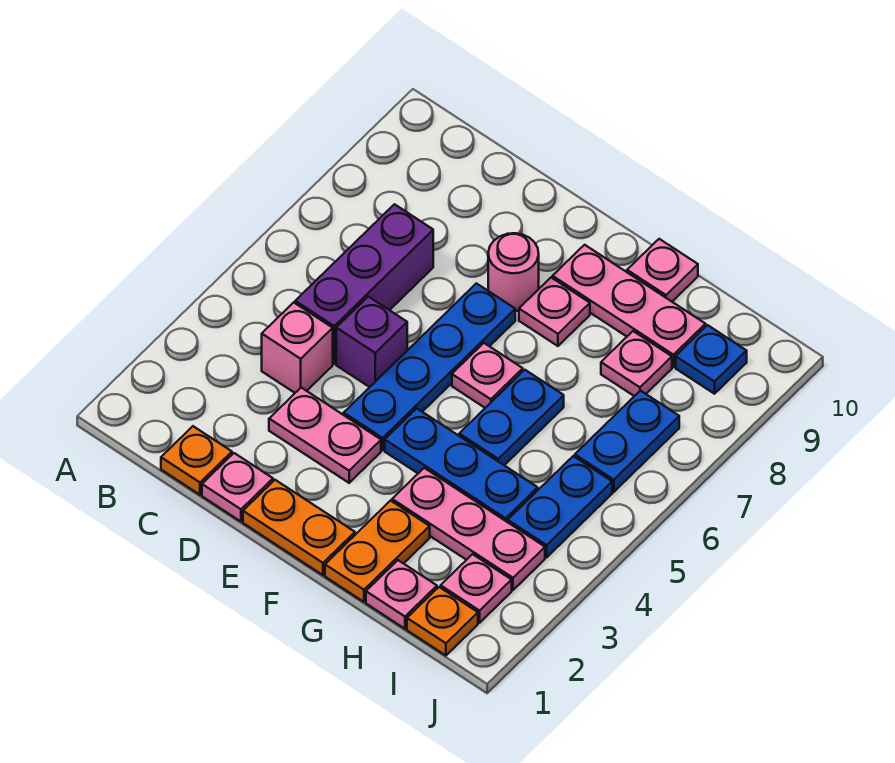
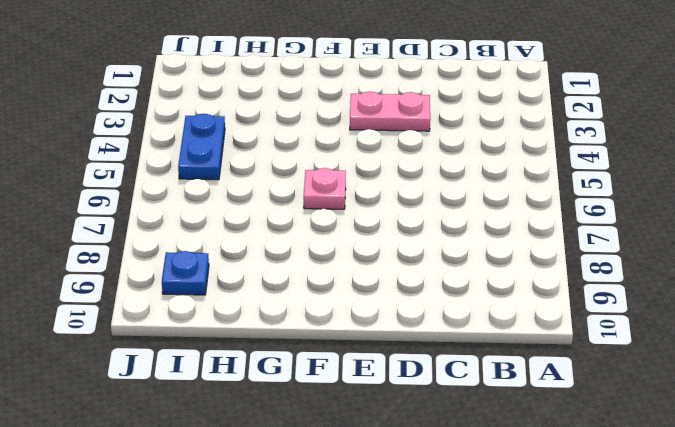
none -> orange 1x1 plate [161,426,232,495]
none -> pink 1x1 brick [262,302,333,393]
none -> purple 1x3 brick [295,204,433,364]

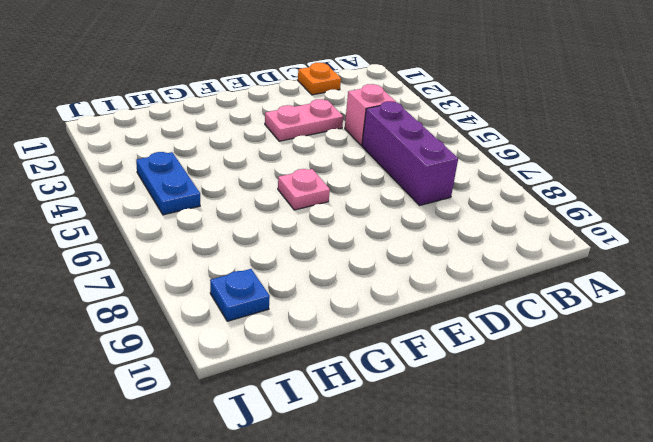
none -> pink 1x1 plate [202,453,273,521]
none -> purple 1x1 brick [336,297,407,387]
none -> orange 1x2 plate [243,480,355,575]

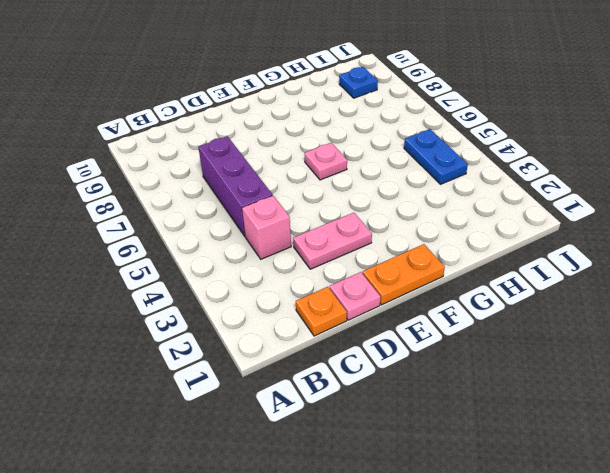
none -> purple 1x1 brick [336,297,407,387]
none -> blue 1x4 plate [344,283,515,450]
none -> pink 1x1 round brick [488,233,539,311]

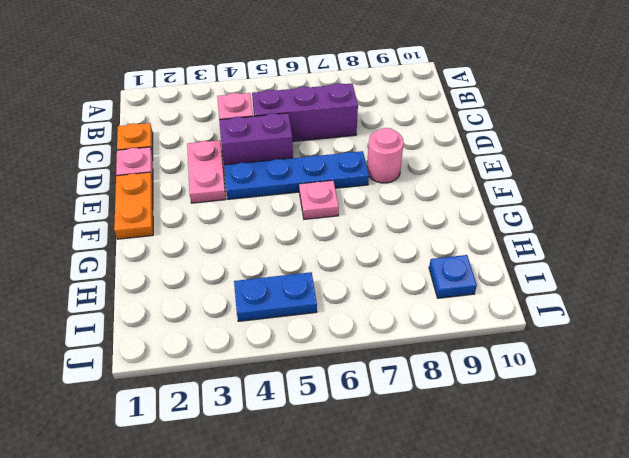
purple 1x2 brick [219,113,293,165] -> purple 1x1 brick [336,297,407,387]
none -> blue 1x3 plate [385,408,538,522]
none -> pink 1x1 plate [519,278,590,346]
none -> pink 1x3 plate [553,245,706,367]

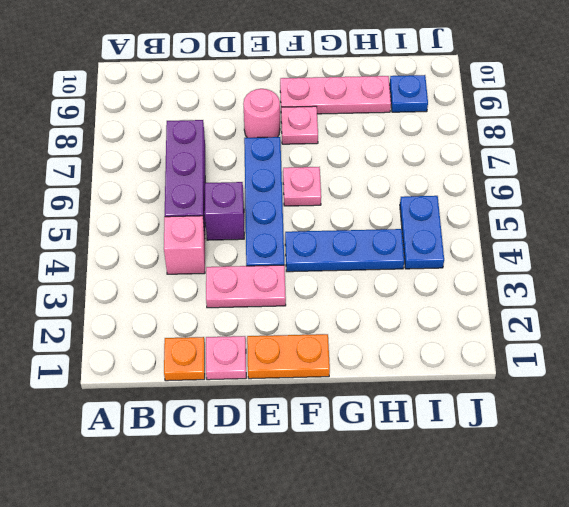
none -> orange 1x2 plate [325,501,430,602]
none -> pink 1x3 plate [392,468,545,590]
none -> blue 1x2 plate [459,370,564,465]

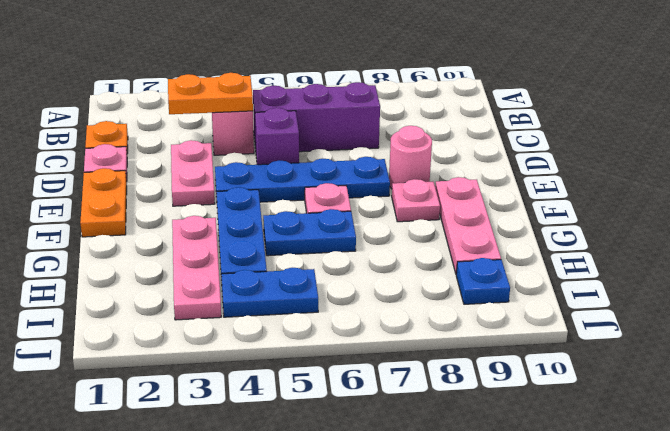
orange 1x2 plate [168,73,253,114] -> orange 1x2 plate moved to [325,501,430,602]
none -> pink 1x1 plate [627,239,698,301]
none -> pink 1x1 plate [366,560,437,629]
none -> pink 1x1 plate [601,331,672,396]

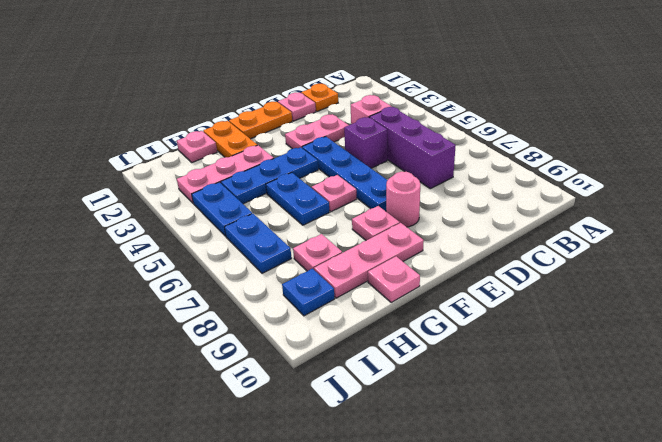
none -> orange 1x1 plate [407,587,478,655]
none -> pink 1x1 plate [441,554,512,623]

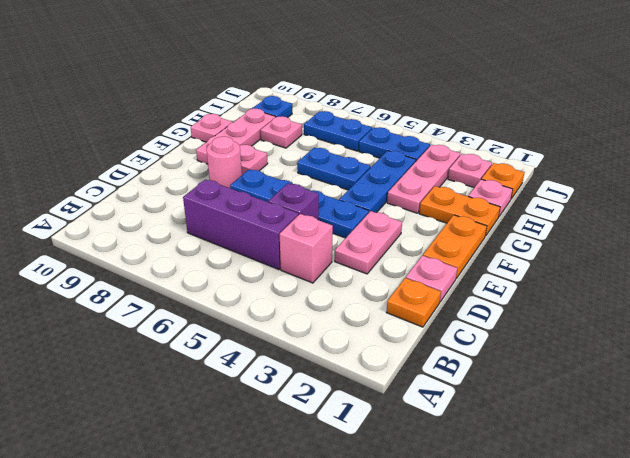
none -> pink 1x1 plate [452,343,523,408]

